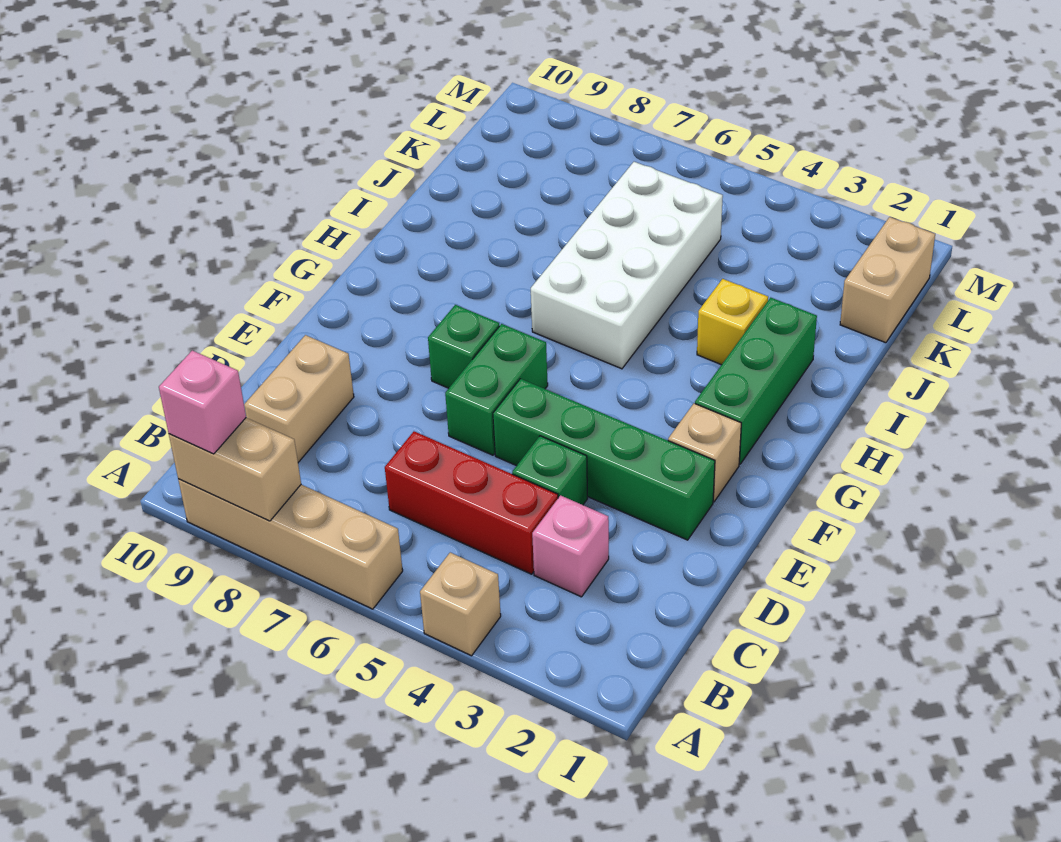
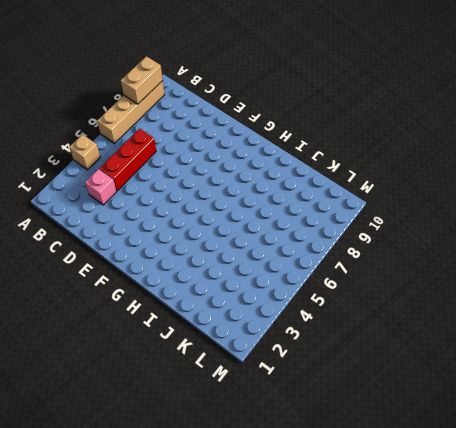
none -> tan 1x2 brick [244,335,354,462]
none -> green 1x1 brick [512,436,587,505]
none -> green 1x4 brick [493,379,715,540]

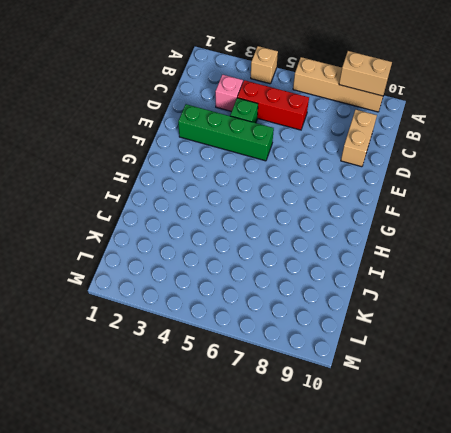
none -> green 1x2 brick [445,324,548,455]
none -> tan 1x1 brick [668,403,741,502]
none -> green 1x1 brick [428,305,499,388]

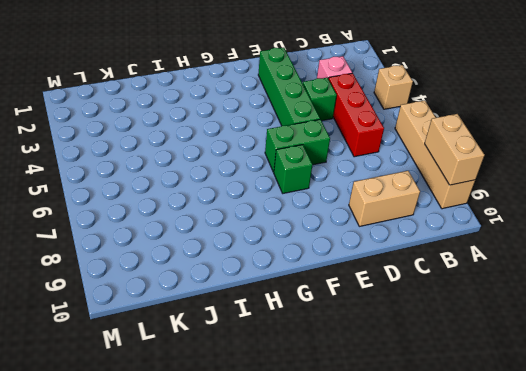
none -> tan 1x1 brick [668,403,741,502]
none -> green 1x3 brick [695,298,817,464]
none -> white 2x4 brick [531,162,723,369]

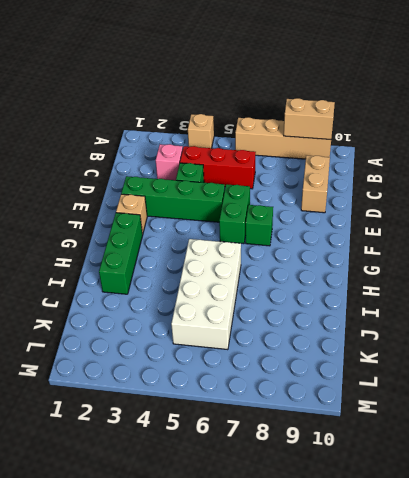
none -> yellow 1x1 brick [697,279,768,365]
none -> tan 1x2 brick [840,217,935,343]
none -> pink 1x1 brick [159,351,246,454]

